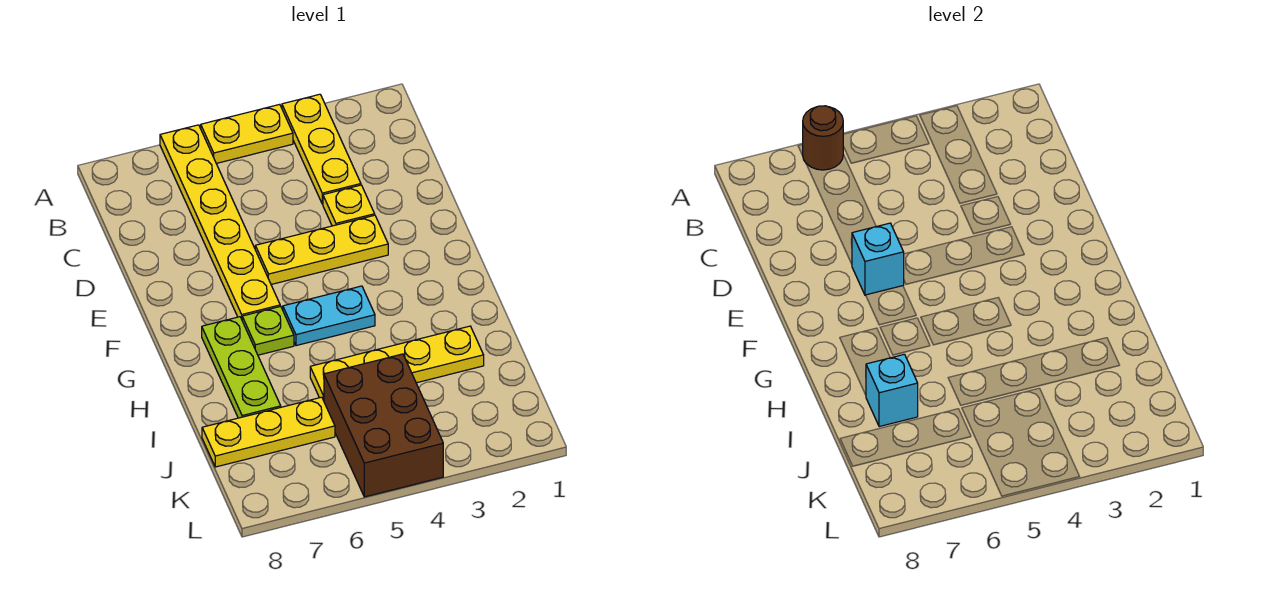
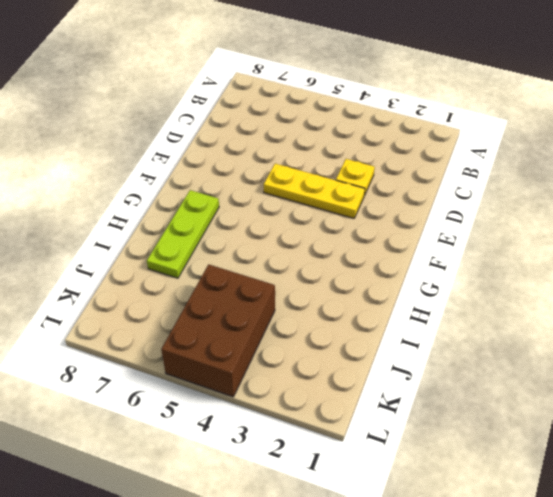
none -> yellow 1x3 plate [282,94,361,204]
none -> yellow 1x2 plate [201,104,293,163]
none -> yellow 1x6 plate [160,125,280,319]

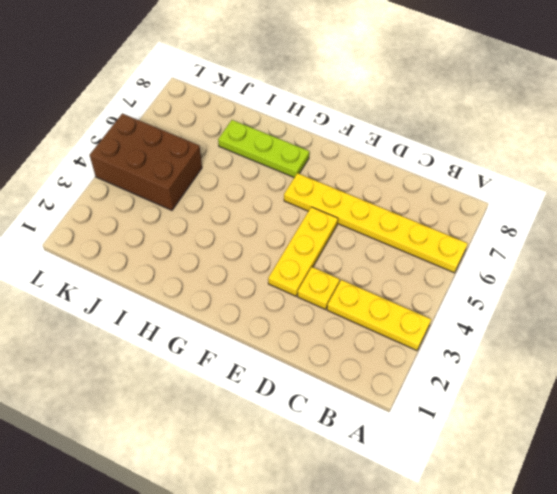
none -> yellow 1x2 plate [201,104,293,163]
none -> cyan 1x2 plate [283,286,375,346]
none -> lime 1x1 plate [242,306,294,355]

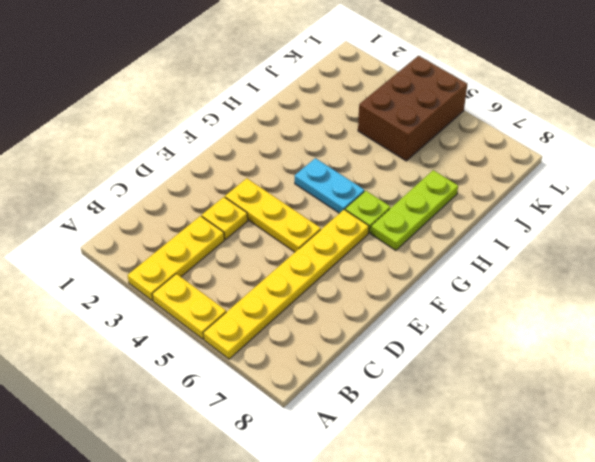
none -> yellow 1x4 plate [310,326,484,401]
none -> yellow 1x3 plate [202,397,335,467]
none -> brown 1x1 round brick [803,106,843,170]

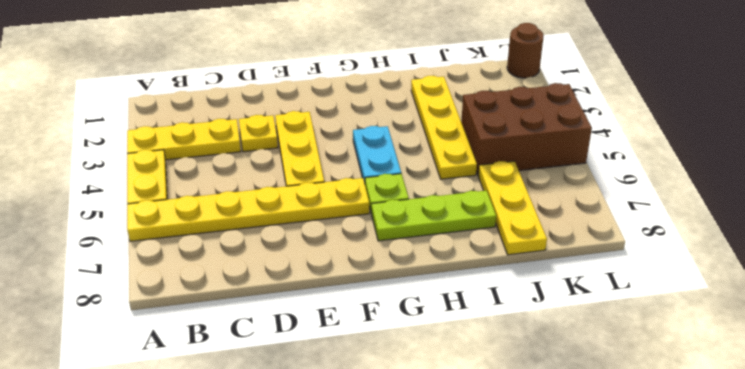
brown 1x1 round brick [507,23,544,78] -> brown 1x1 round brick moved to [803,106,843,170]
none -> cyan 1x1 brick [852,223,904,295]
none -> cyan 1x1 brick [866,354,918,427]

